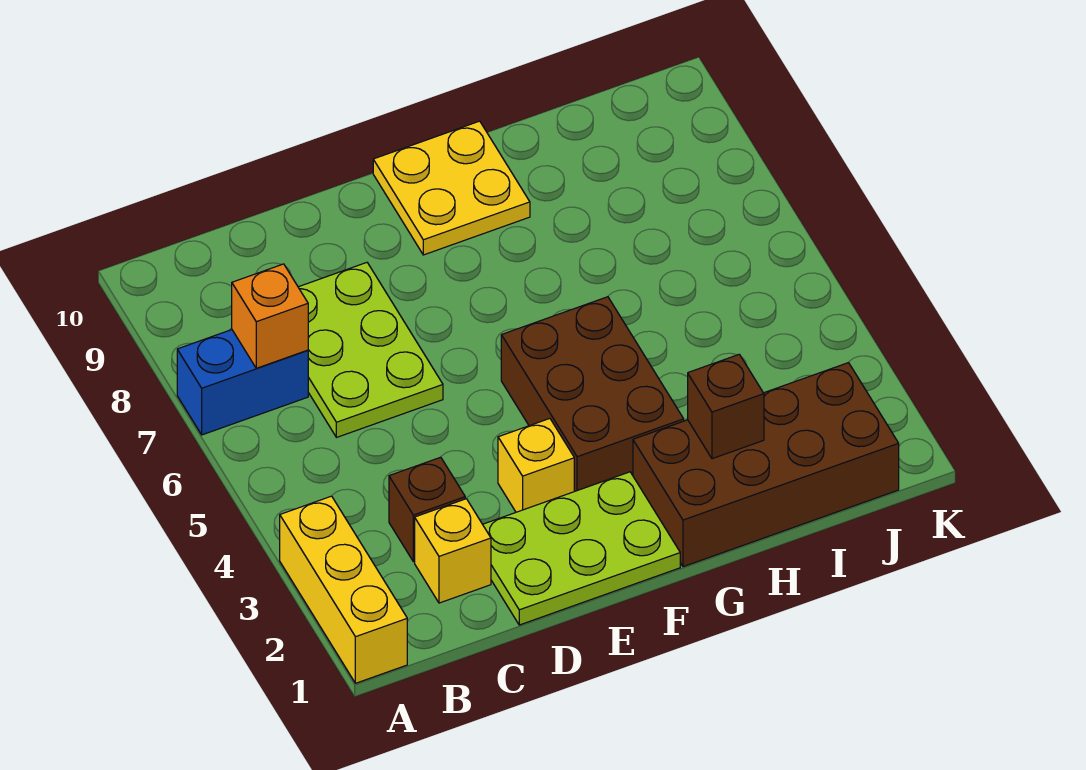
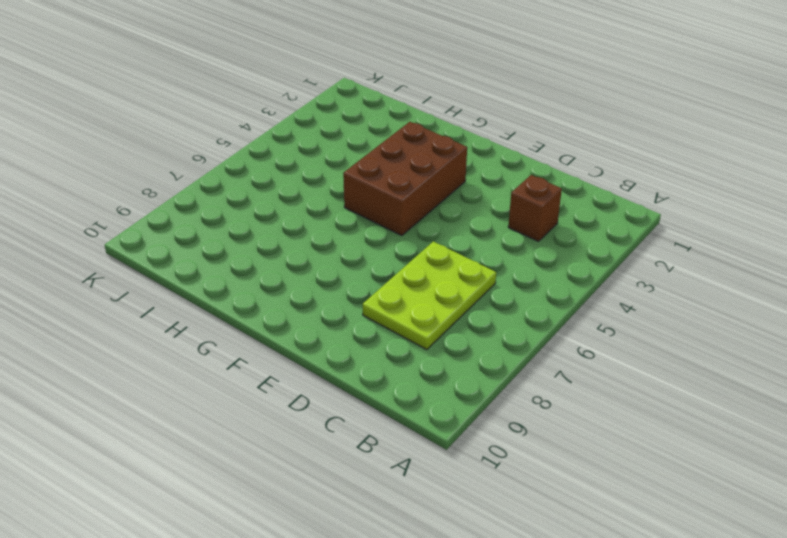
none -> yellow 1x3 brick [280,496,407,683]
none -> blue 1x2 brick [177,330,308,435]
none -> yellow 1x1 brick [415,499,491,603]

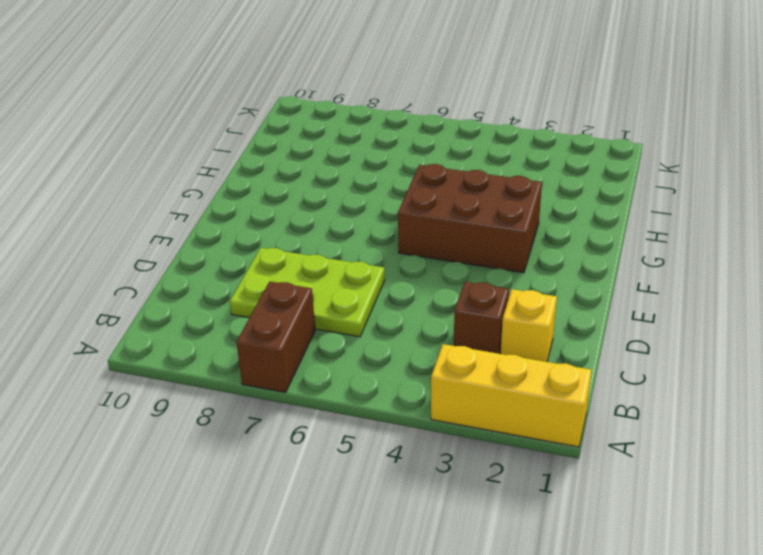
brown 1x2 brick [237,281,315,393] -> blue 1x2 brick [177,330,308,435]
none -> lime 2x3 plate [483,472,680,625]
none -> yellow 1x1 brick [498,419,574,512]
none -> yellow 2x2 plate [373,121,530,255]

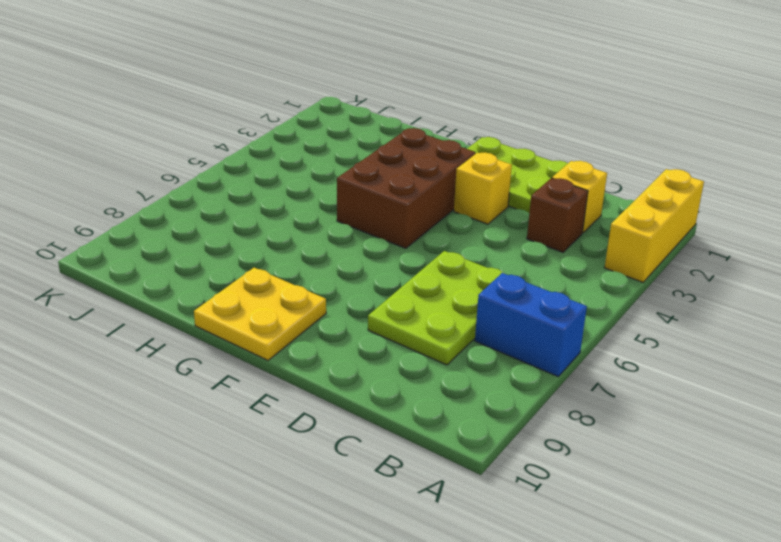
none -> brown 2x4 brick [633,363,899,567]
none -> orange 1x1 brick [232,264,308,368]
none -> brown 1x1 brick [688,354,764,459]

